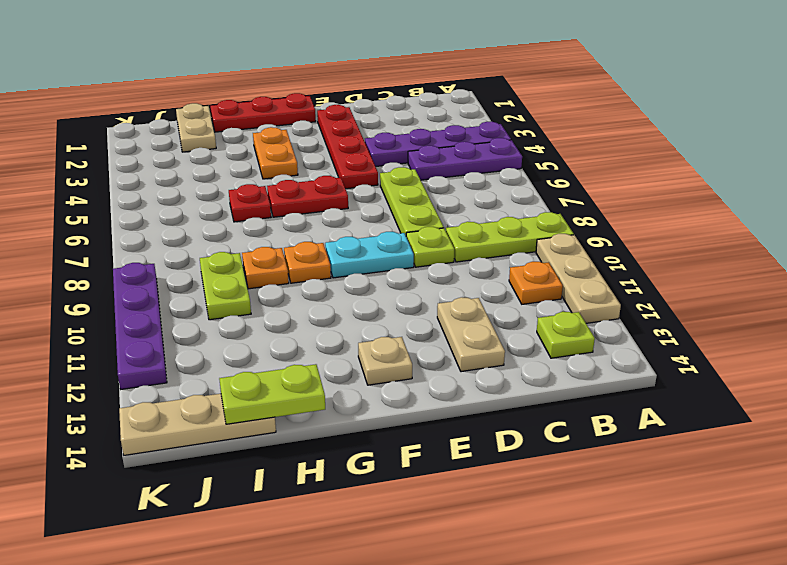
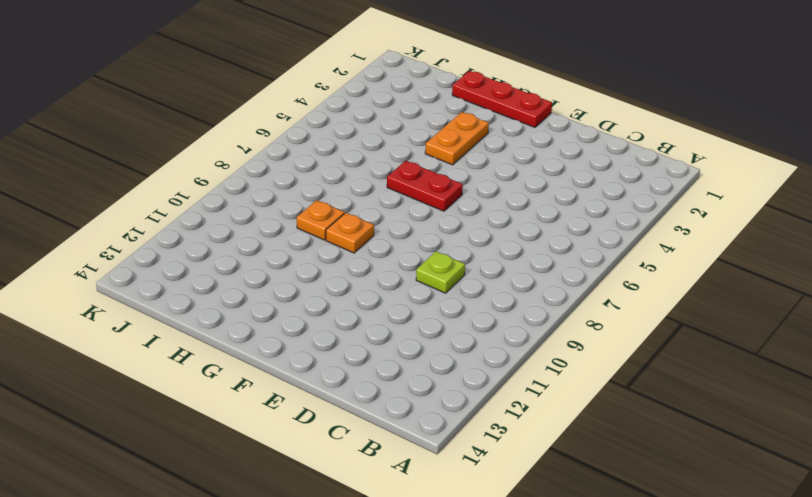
none -> purple 1x4 plate [365,122,511,167]
none -> purple 1x3 plate [408,138,522,180]
none -> lime 1x3 plate [446,212,574,262]

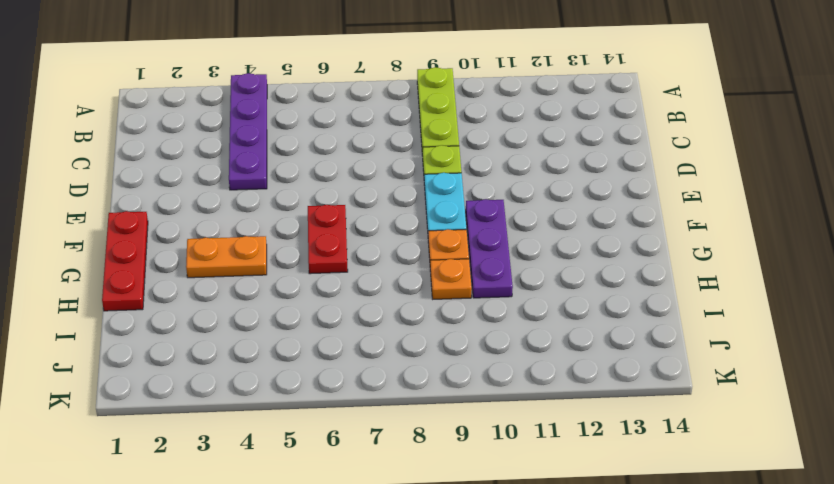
purple 1x3 plate [466,199,513,298] -> purple 1x3 plate moved to [408,138,522,180]
none -> tan 1x3 plate [536,234,621,323]
none -> orange 1x1 plate [509,262,563,304]
none -> lime 1x1 plate [537,312,595,358]

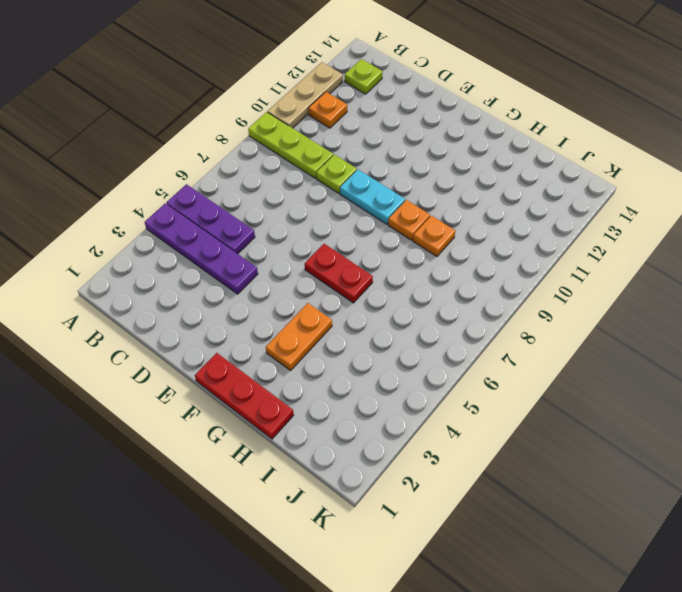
none -> lime 1x3 plate [380,167,444,235]
none -> tan 1x2 plate [437,297,505,372]
none -> red 1x4 plate [317,105,378,189]

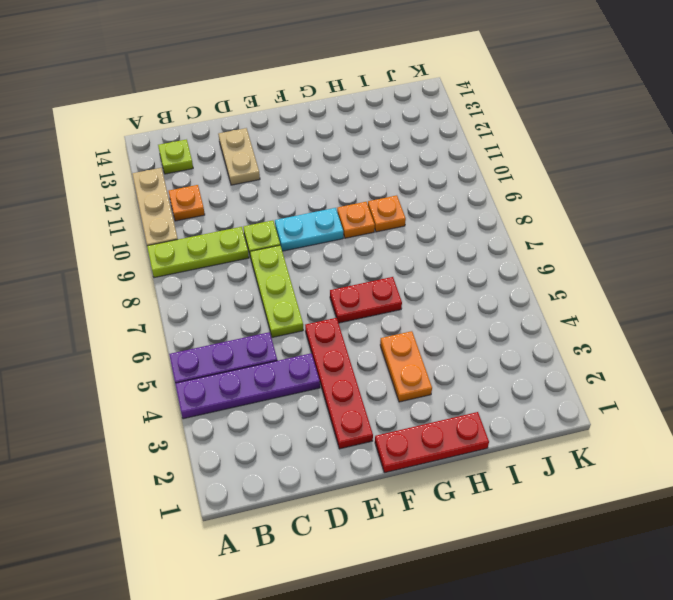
none -> tan 1x1 plate [358,337,412,385]
none -> red 1x1 plate [229,184,271,222]
none -> tan 1x2 plate [176,103,216,152]

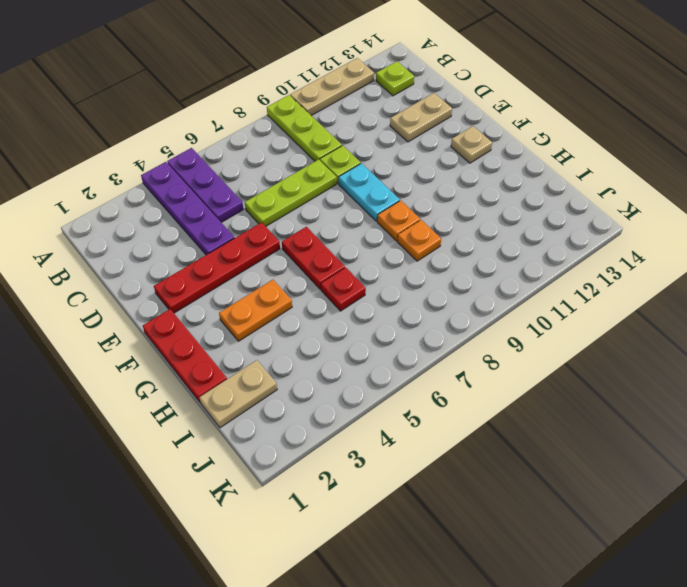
none -> orange 1x1 plate [509,262,563,304]
none -> lime 1x2 plate [200,252,251,320]
none -> tan 1x3 plate [119,394,276,455]

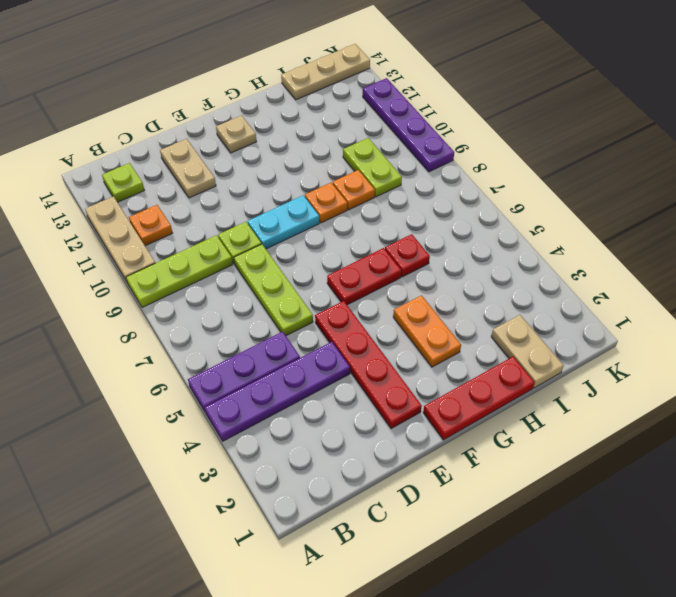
none -> lime 1x2 plate [219,364,325,424]

